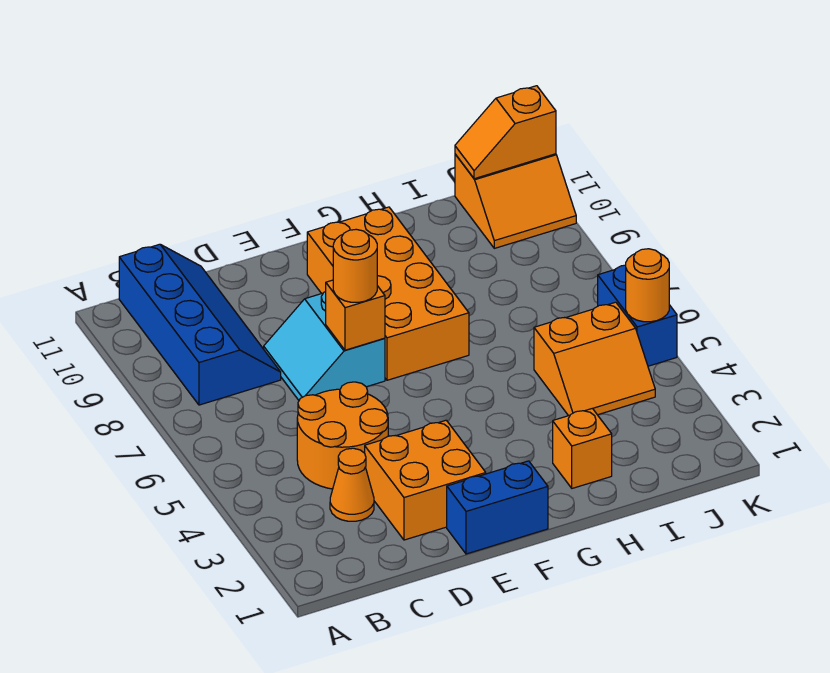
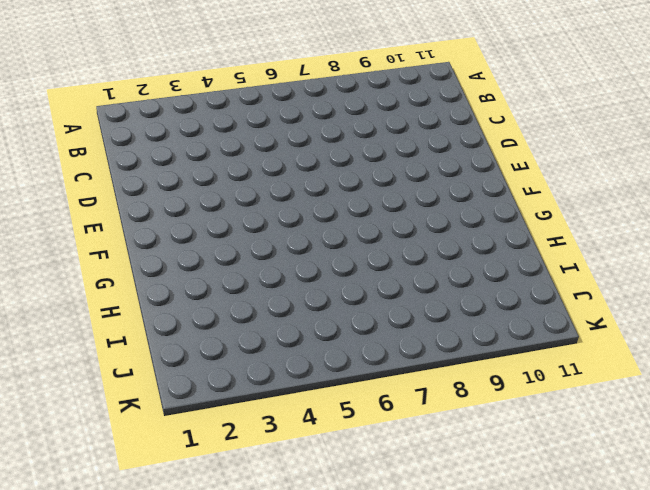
none -> blue 2x4 slope [119,244,281,405]
none -> orange 1x1 cone [330,448,374,521]
none -> orange 2x2 round brick [297,382,388,489]

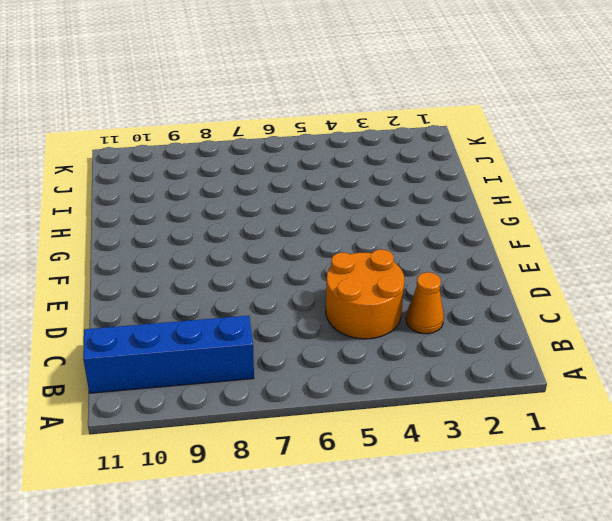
none -> orange 2x2 brick [365,420,486,540]
none -> cyan 2x2 slope [264,291,385,400]
none -> blue 1x2 brick [447,461,548,554]

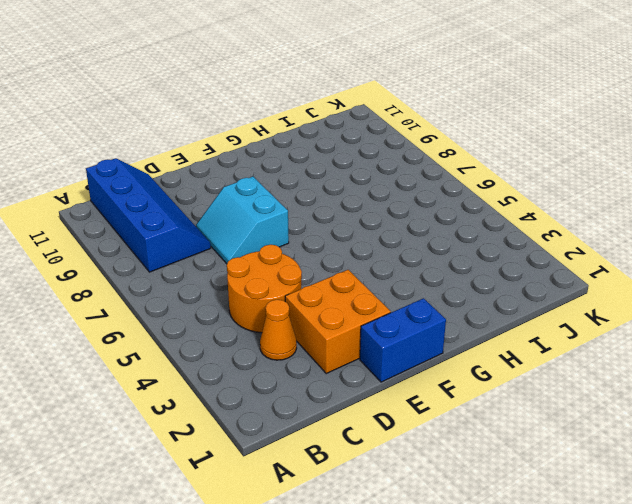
none -> orange 2x4 brick [307,207,469,380]
none -> orange 1x1 brick [553,408,612,488]
none -> orange 2x2 slope [534,302,655,416]

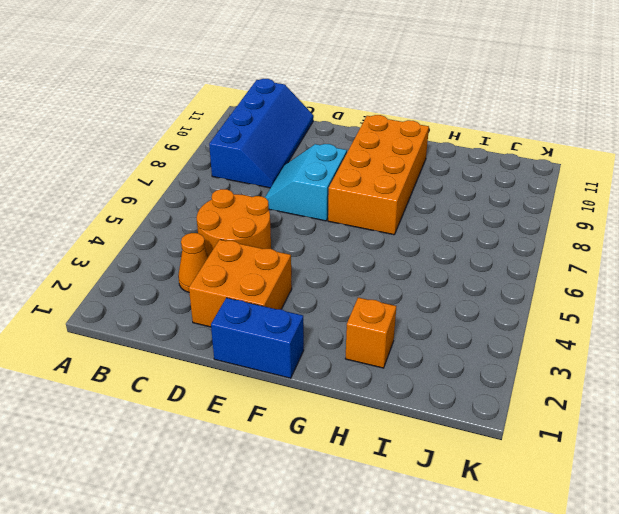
none -> orange 2x2 slope [534,302,655,416]
none -> orange 2x2 slope [455,154,576,248]
none -> blue 1x2 brick [598,265,677,366]

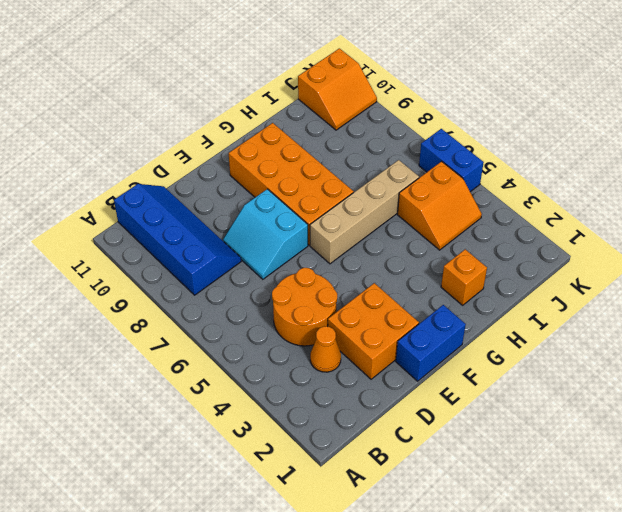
tan 1x4 brick [310,160,419,264] -> none
none -> orange 1x1 brick [326,280,385,350]
none -> orange 1x2 slope [455,86,556,179]
none -> orange 1x1 round brick [626,249,669,322]

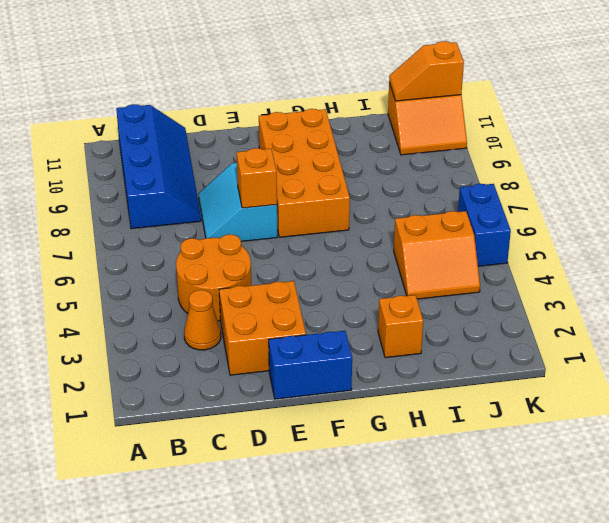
none -> orange 1x1 round brick [626,249,669,322]
none -> orange 1x1 round brick [333,229,377,302]

